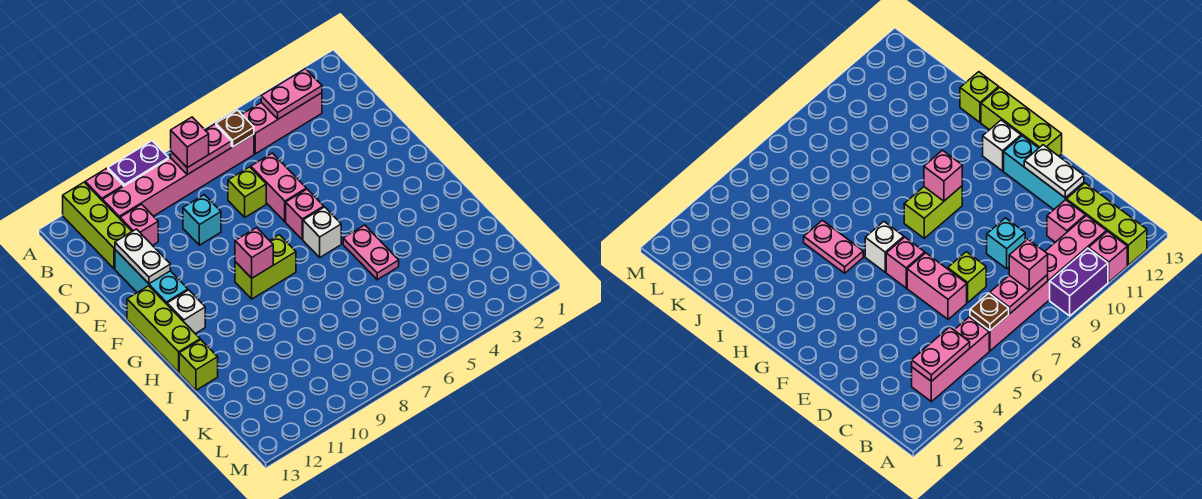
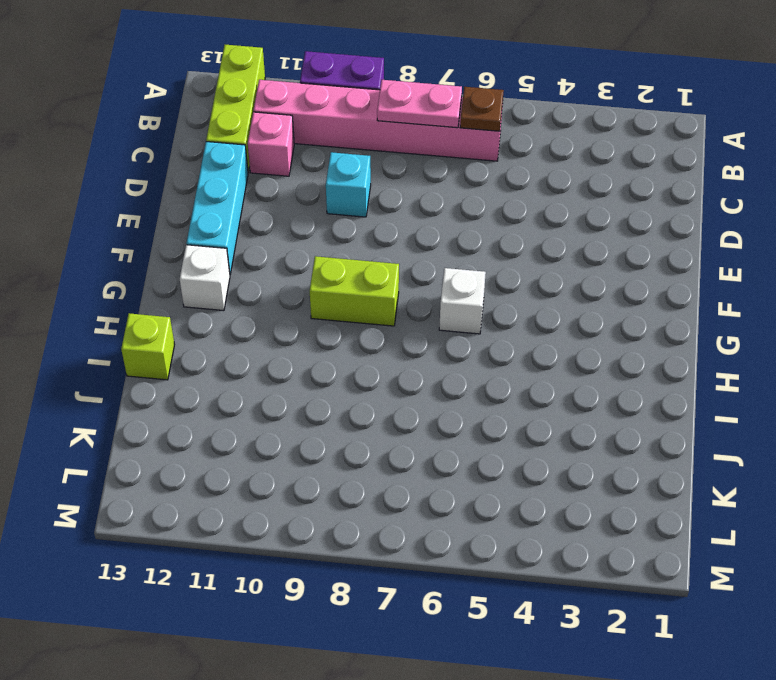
none -> pink 1x1 brick [85,168,123,201]
none -> pink 1x3 brick [242,93,322,154]
none -> pink 1x2 brick [251,153,306,222]

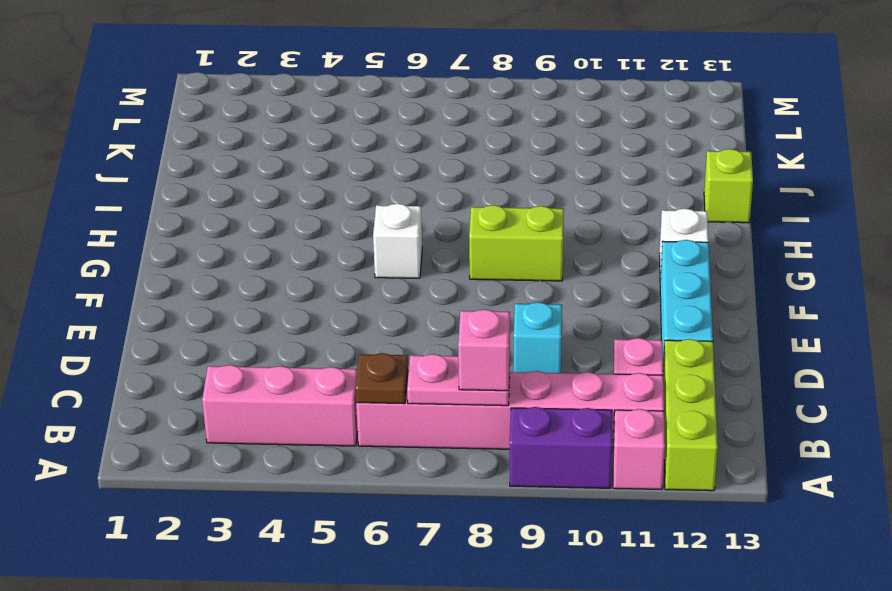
none -> pink 1x2 brick [251,153,306,222]
none -> lime 1x1 brick [228,167,266,217]
none -> pink 1x1 brick [286,189,324,240]

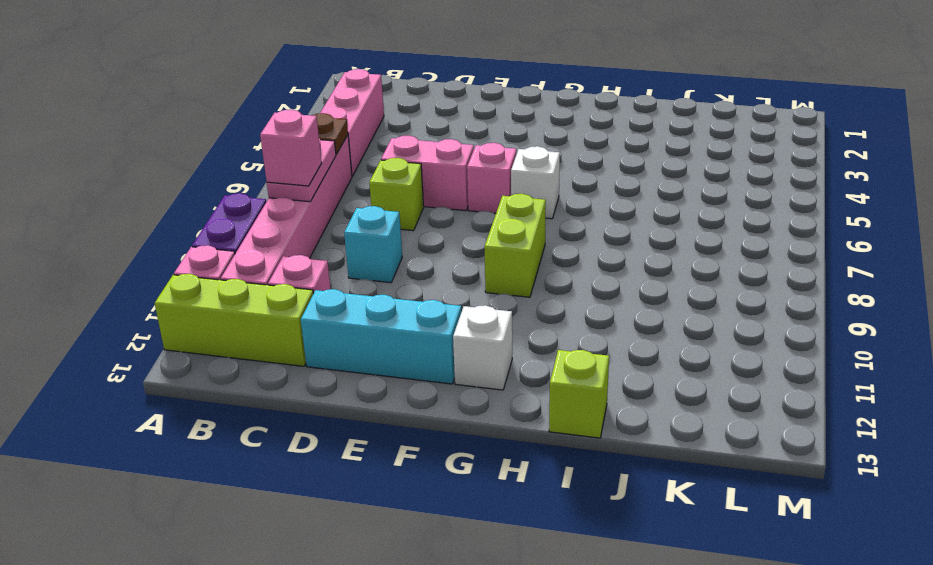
none -> lime 1x3 brick [127,286,200,372]
none -> pink 1x2 plate [343,225,399,280]
none -> pink 1x2 plate [261,69,322,119]

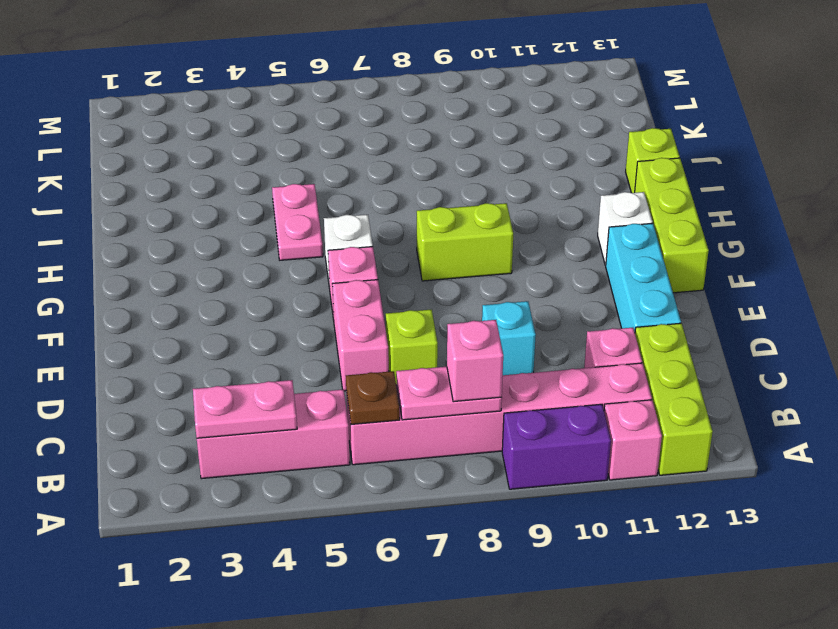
none -> white 1x2 plate [115,229,170,284]
none -> pink 1x1 brick [235,228,273,278]

